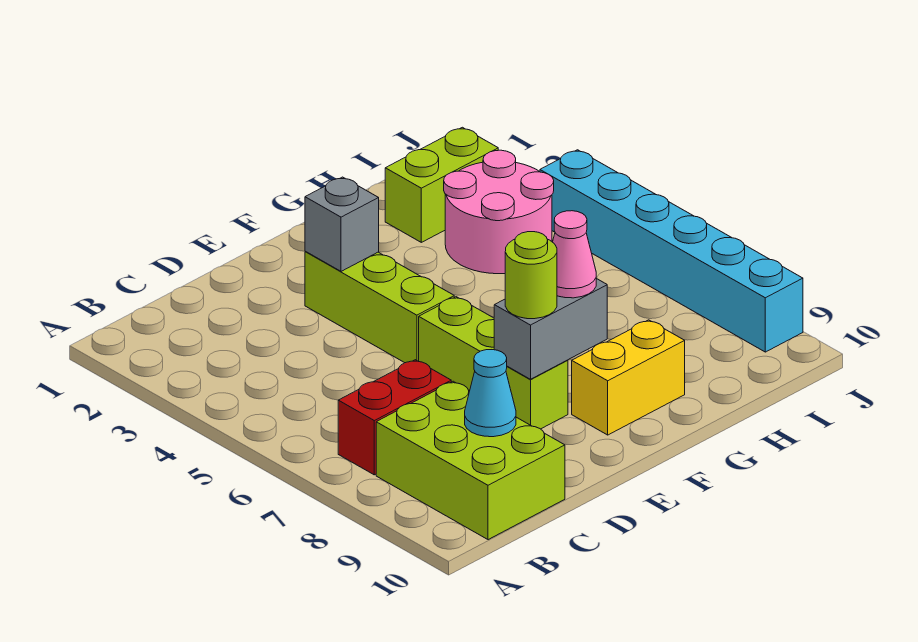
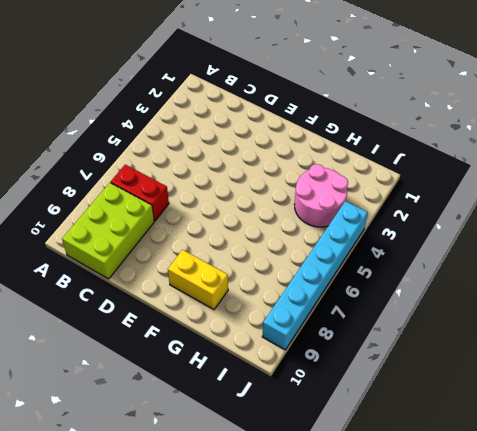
none -> lime 1x3 brick [305,251,454,363]
none -> lime 1x3 brick [419,297,568,429]
none -> lime 1x2 brick [385,127,498,242]

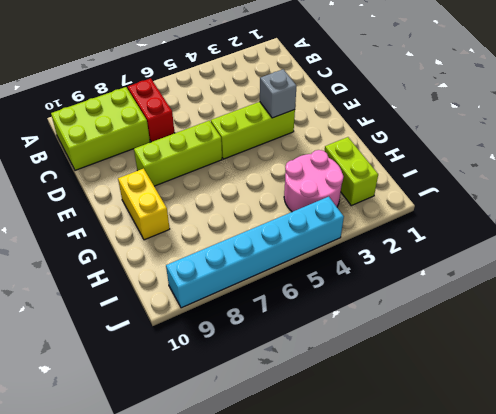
none -> cyan 1x1 cone [465,350,516,437]
none -> grey 1x2 brick [494,278,607,379]
none -> lime 1x1 round brick [505,232,557,319]

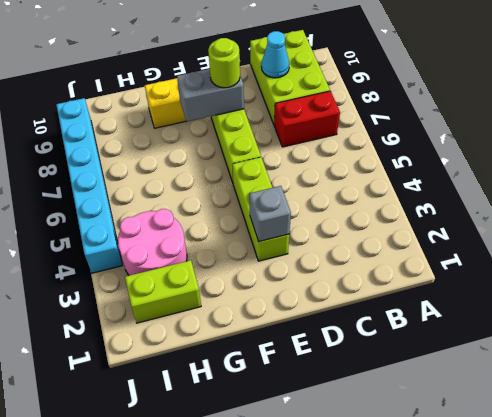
none -> pink 1x1 cone [553,211,596,298]

